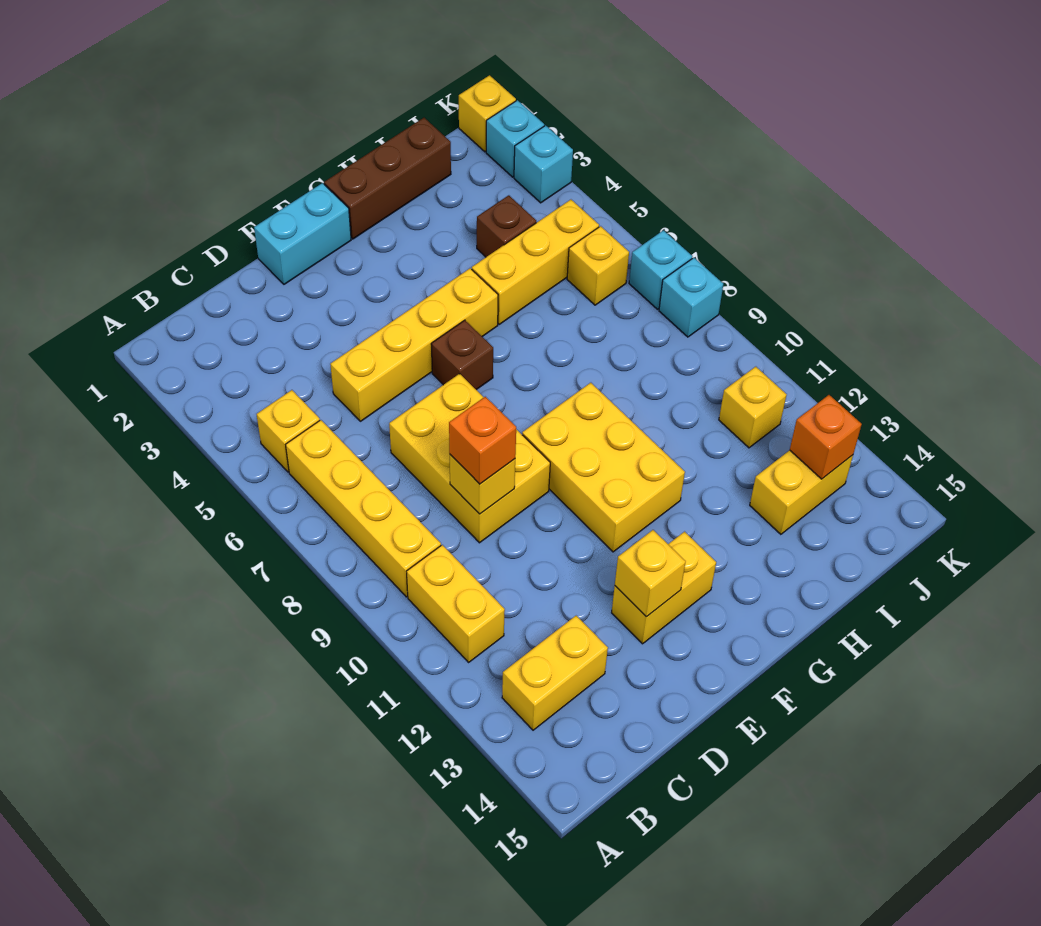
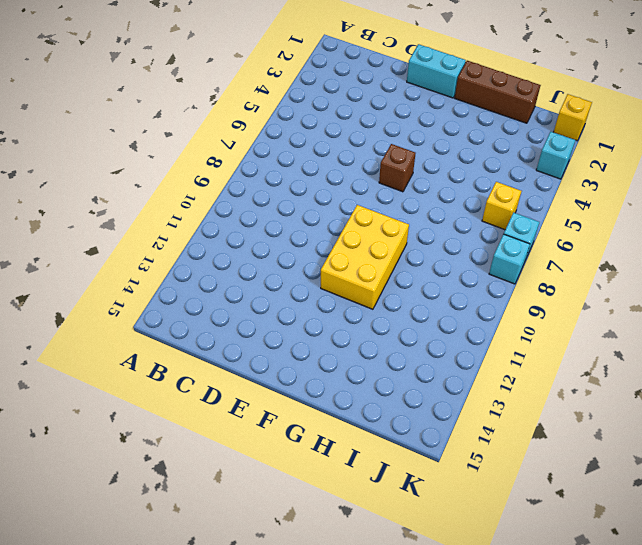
none -> yellow 1x1 brick [257,390,320,472]
none -> yellow 1x4 brick [286,420,441,597]
none -> yellow 1x2 brick [407,545,505,662]

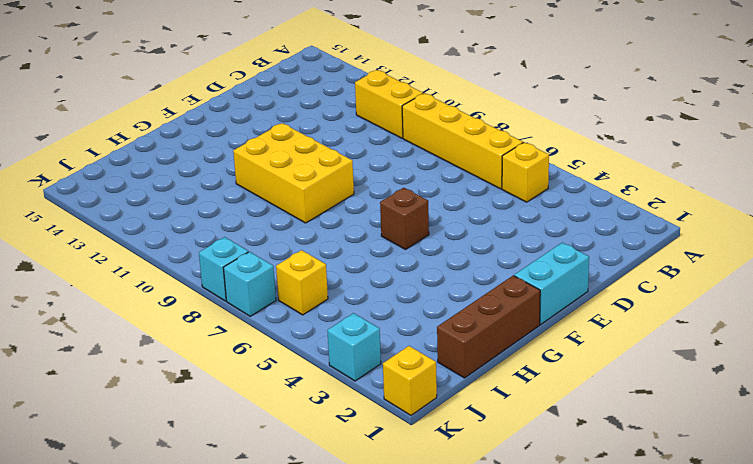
none -> yellow 1x2 brick [502,616,608,730]
none -> yellow 1x4 brick [330,268,498,421]
none -> yellow 2x3 brick [389,374,550,543]

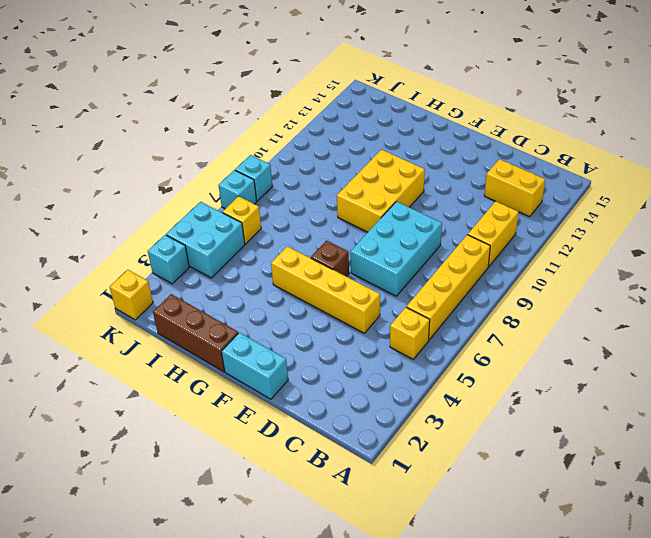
cyan 2x3 brick [350,201,442,296] -> yellow 2x3 brick [389,374,550,543]
cyan 2x2 brick [166,202,245,278] -> yellow 1x3 brick [472,200,599,324]
none -> yellow 1x2 brick [612,532,716,644]
none -> brown 1x1 brick [477,195,536,257]
none -> yellow 1x2 brick [750,450,853,534]

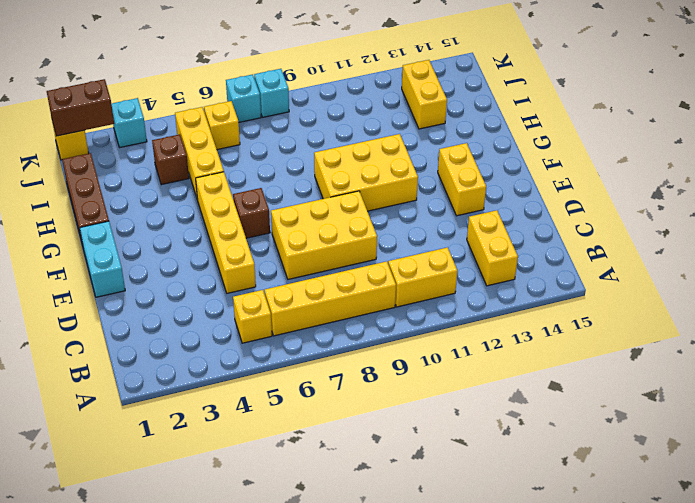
brown 1x2 brick [47,79,114,136] -> none
none -> yellow 1x1 brick [719,367,787,448]
none -> cyan 1x1 brick [486,100,544,177]
none -> yellow 1x1 brick [450,455,515,514]

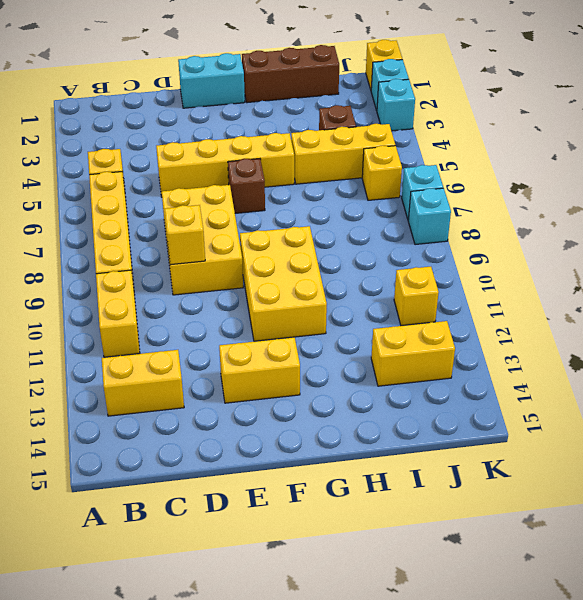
none -> yellow 1x1 brick [615,530,686,617]
none -> orange 1x1 brick [790,395,862,479]
none -> orange 1x1 brick [449,397,516,484]

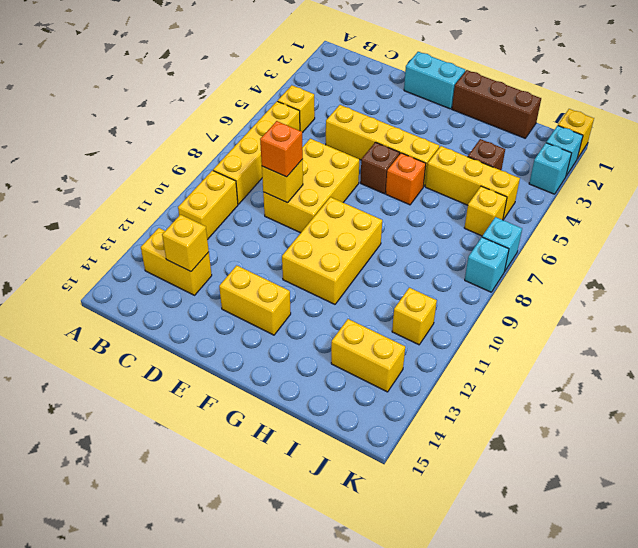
yellow 1x1 brick [162,215,209,272] -> yellow 1x1 brick moved to [615,530,686,617]
orange 1x1 brick [386,153,426,205] -> orange 1x1 brick moved to [790,395,862,479]

